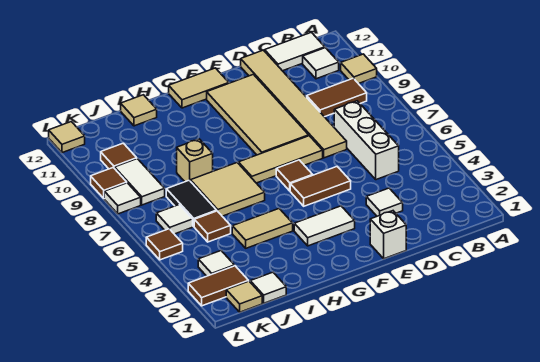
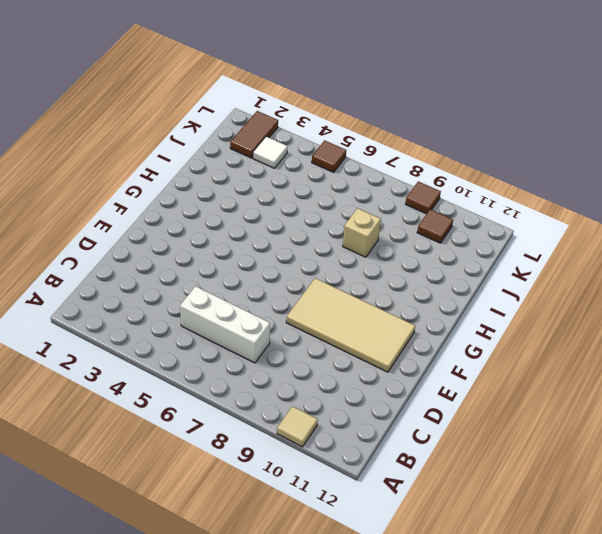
none -> brown 1x2 tile [307,78,367,117]
none -> white 1x1 tile [303,48,339,79]
none -> white 1x2 tile [265,32,325,71]
none -> white 1x1 tile [366,188,403,216]

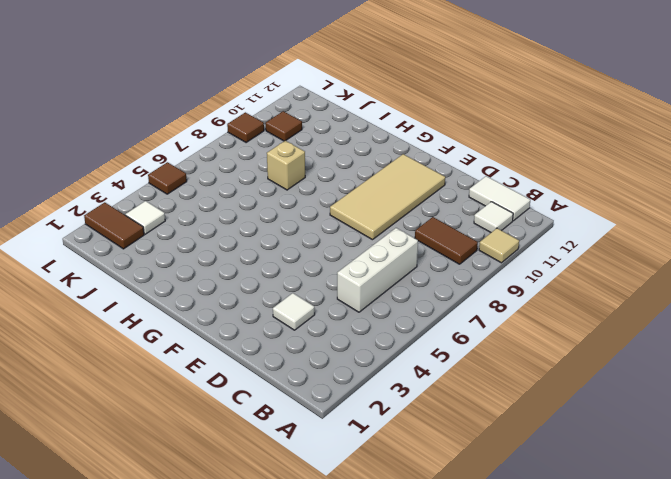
none -> tan 1x6 tile [241,50,347,158]
none -> white 1x1 brick [370,211,406,259]
none -> brown 1x2 tile [290,167,351,206]
none -> tan 1x3 tile [238,136,323,183]

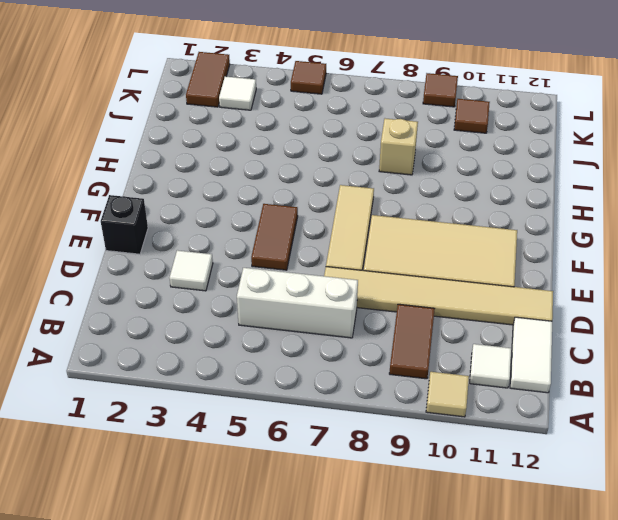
black 1x1 brick [101,195,148,254] -> white 1x1 brick [370,211,406,259]
none -> white 1x2 tile [294,206,355,246]
none -> brown 1x1 tile [276,160,313,191]
none -> tan 1x2 tile [169,68,229,108]
none -> tan 1x2 tile [232,209,293,248]

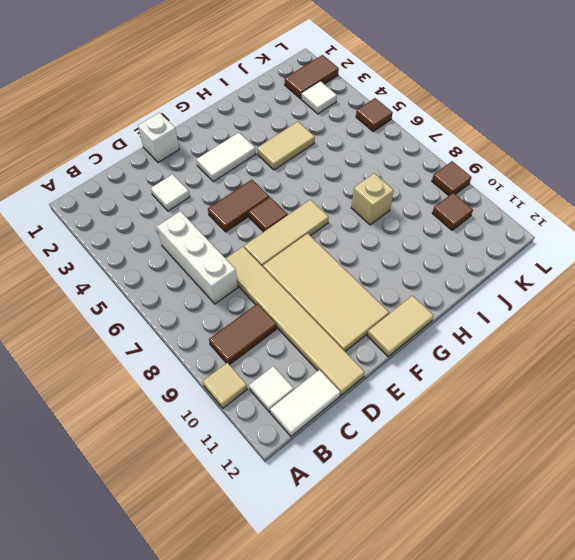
none -> tan 2x2 tile [190,163,265,216]
none -> tan 1x1 tile [121,95,157,126]
none -> white 1x1 tile [250,272,286,303]
none -> brown 1x1 tile [194,211,231,242]

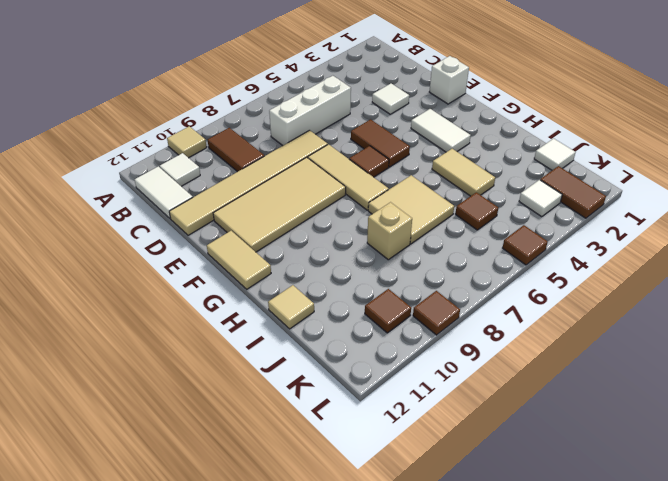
none -> black 1x2 tile [166,180,217,227]
none -> tan 1x1 tile [226,281,262,312]
none -> white 1x1 tile [156,205,193,234]
none -> white 1x2 tile [115,159,165,205]

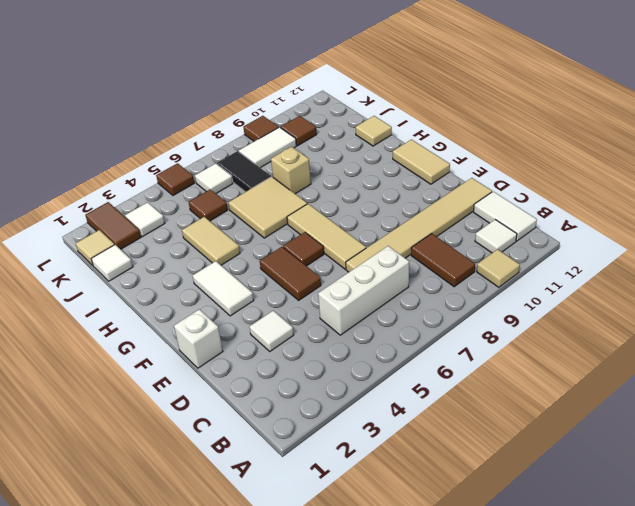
black 1x2 tile [217,151,271,192] -> black 1x2 tile turned to [166,180,217,227]
none -> tan 2x4 tile [207,74,309,155]
none -> white 1x1 tile [104,183,141,214]
none -> tan 1x1 tile [49,122,85,153]

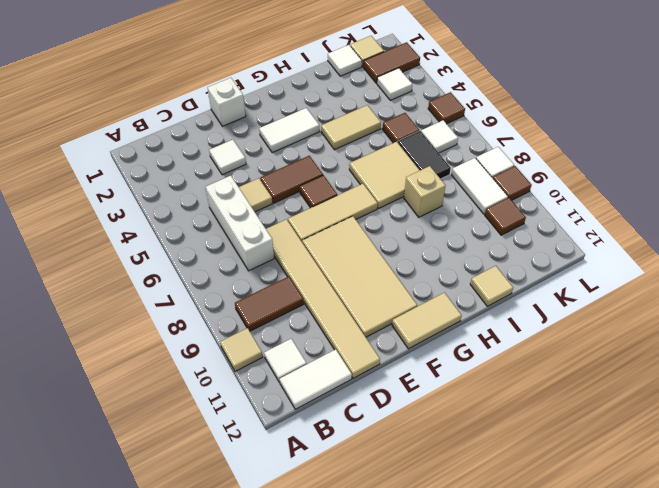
tan 1x1 tile [239,178,273,212] -> tan 1x1 tile moved to [49,122,85,153]

